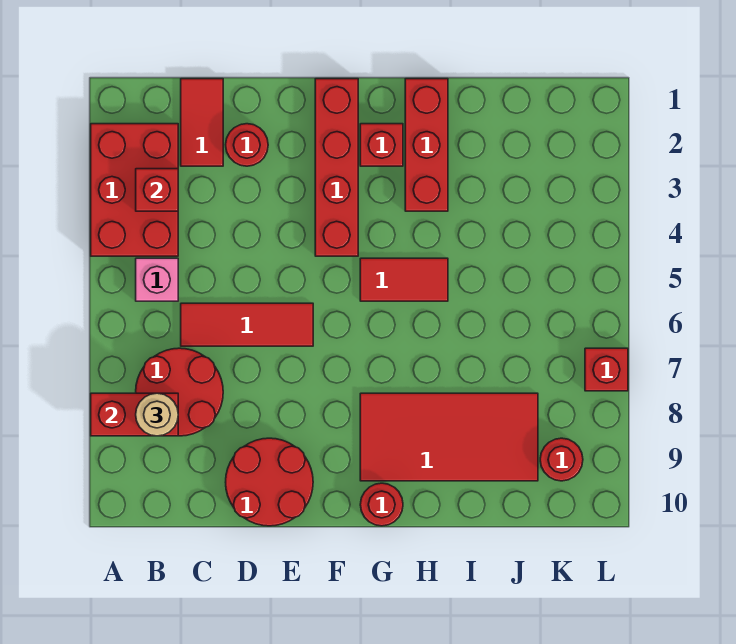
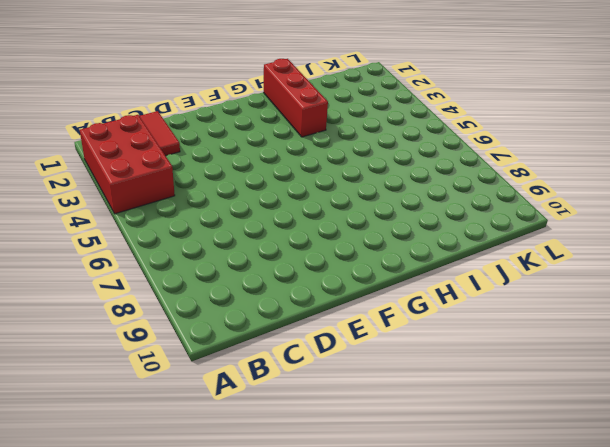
none -> pink 1x1 brick [136,258,178,301]
none -> red 2x2 round brick [136,348,223,436]
none -> red 1x3 tile [181,303,313,346]

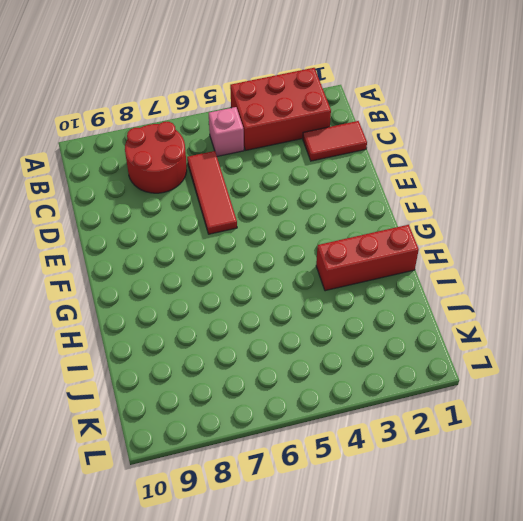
none -> red 1x1 round brick [226,124,268,166]
none -> red 2x2 round brick [226,438,313,526]
none -> red 1x4 brick [315,79,358,256]

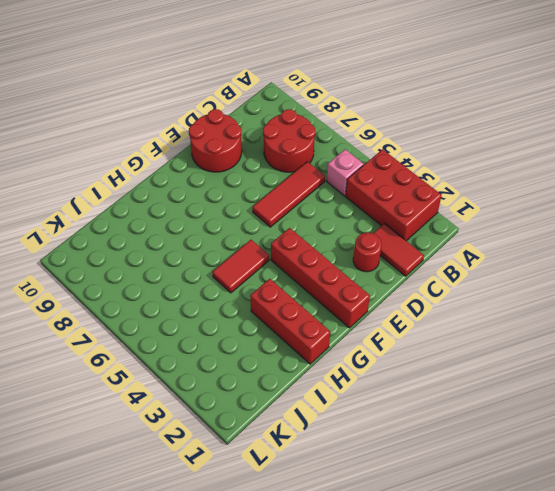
none -> red 1x1 brick [360,124,403,166]
none -> red 2x4 tile [360,393,538,481]
none -> red 1x1 round brick [360,483,403,526]

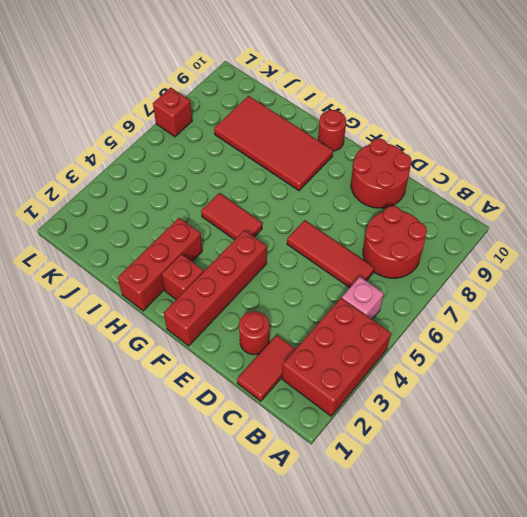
none -> red 1x1 round brick [540,438,583,481]
none -> red 1x2 brick [91,393,178,436]
none -> red 1x1 brick [136,169,178,211]

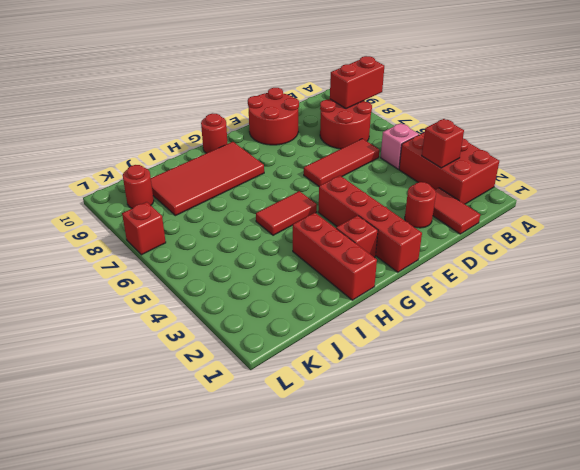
none -> tan 1x1 round brick [136,393,178,436]

